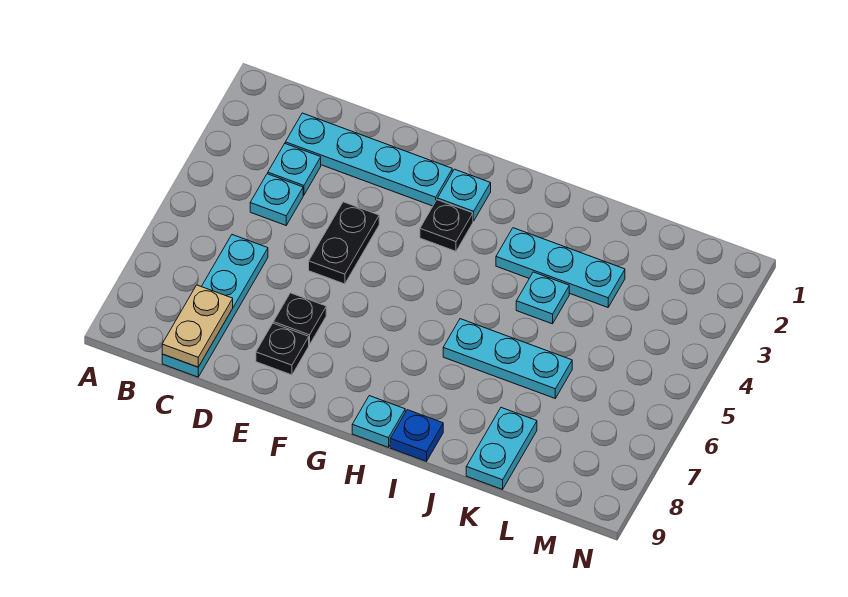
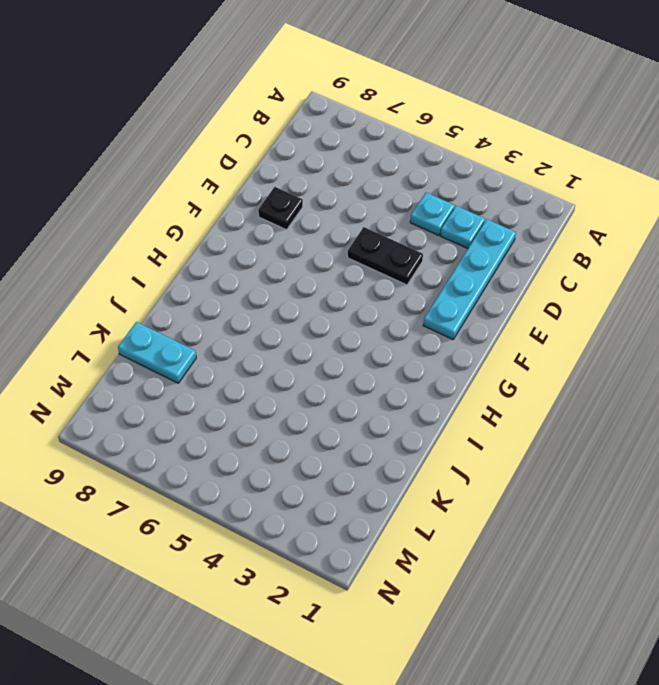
none -> cyan 1x4 plate [162,235,268,377]
none -> black 1x1 plate [273,293,326,345]
none -> cyan 1x1 plate [438,169,491,221]

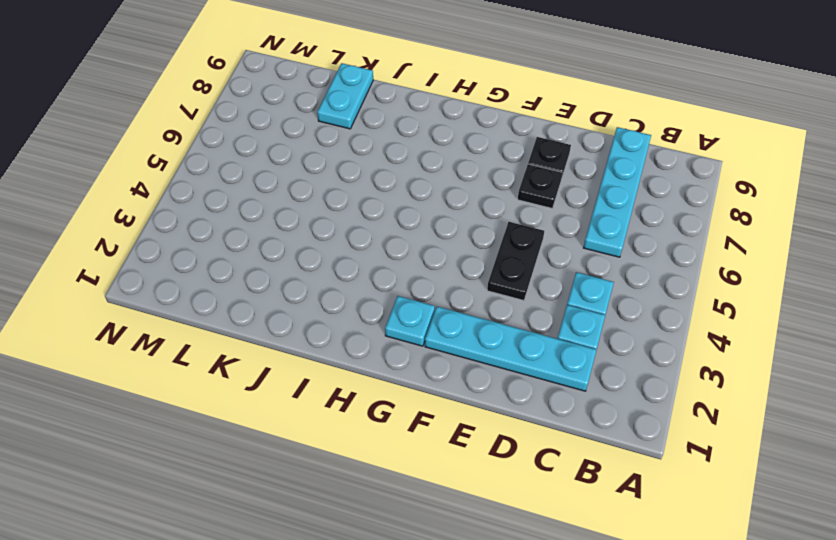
none -> black 1x1 plate [420,200,473,251]
none -> cyan 1x1 plate [352,396,405,447]
none -> cyan 1x3 plate [496,228,625,307]

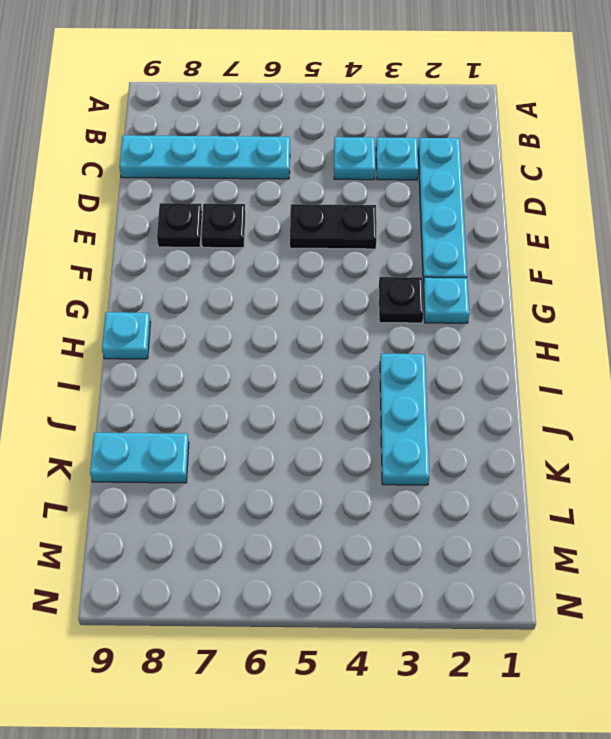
none -> cyan 1x3 plate [443,319,572,398]
none -> blue 1x1 plate [390,410,443,461]
none -> cyan 1x1 plate [516,272,569,324]

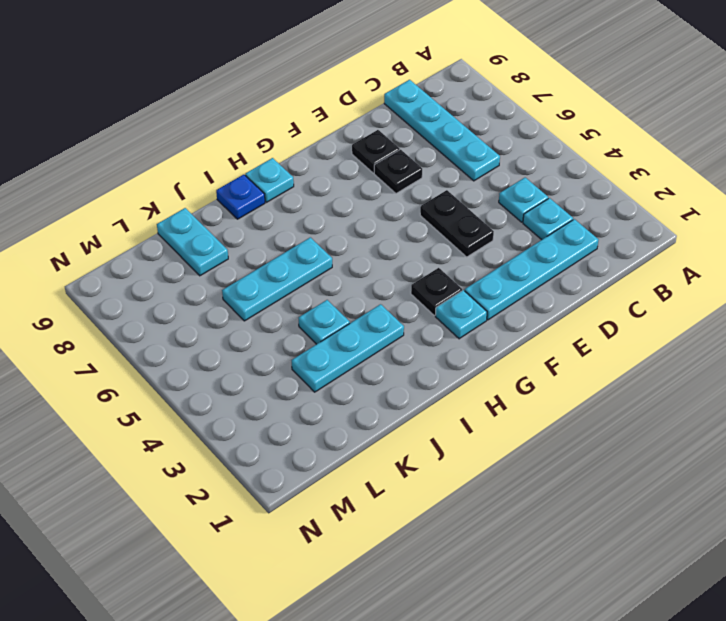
none -> tan 1x2 plate [162,285,233,367]

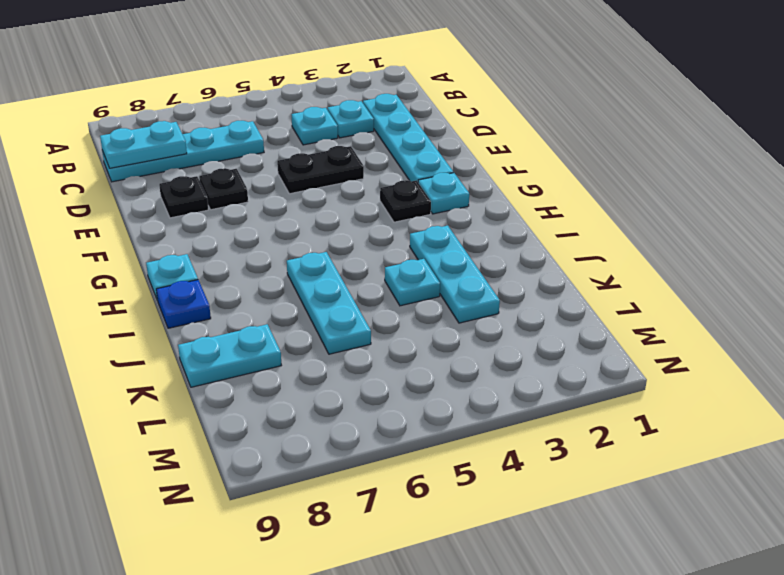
cyan 1x2 plate [100,121,187,168] -> tan 1x2 plate [162,285,233,367]

